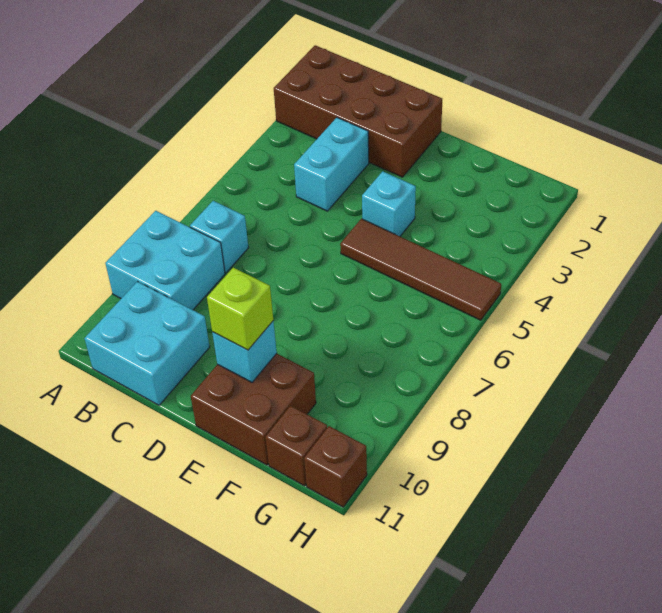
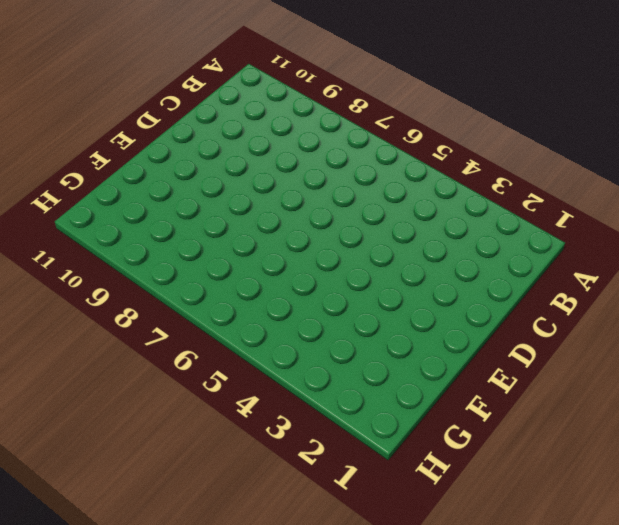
none -> brown 2x4 brick [274,45,442,177]
none -> cyan 2x2 brick [105,211,225,310]
none -> cyan 1x1 brick [190,201,249,273]

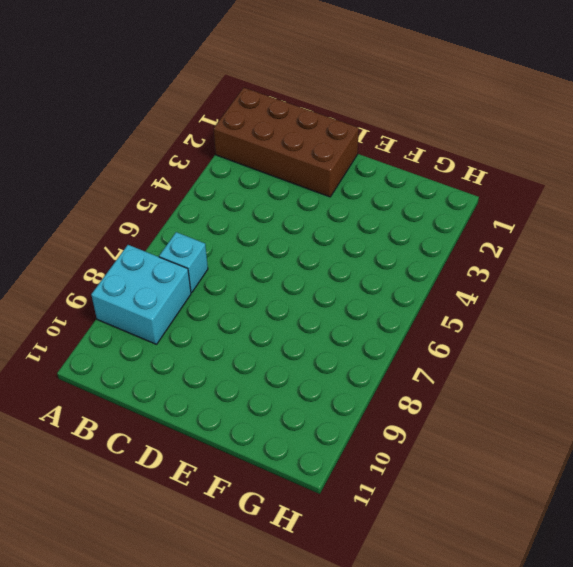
none -> cyan 2x2 brick [85,282,210,405]
none -> cyan 1x2 brick [294,118,369,211]
none -> cyan 1x1 brick [362,171,416,236]

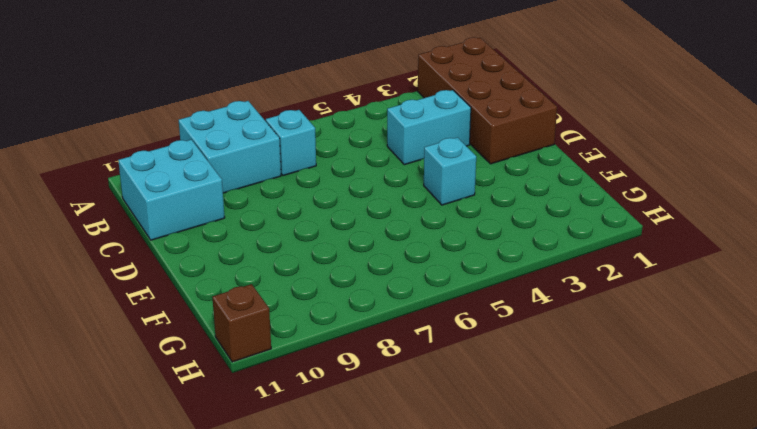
none -> brown 1x4 tile [340,219,501,320]
none -> brown 2x2 brick [191,354,316,465]
none -> brown 1x1 brick [266,406,327,486]

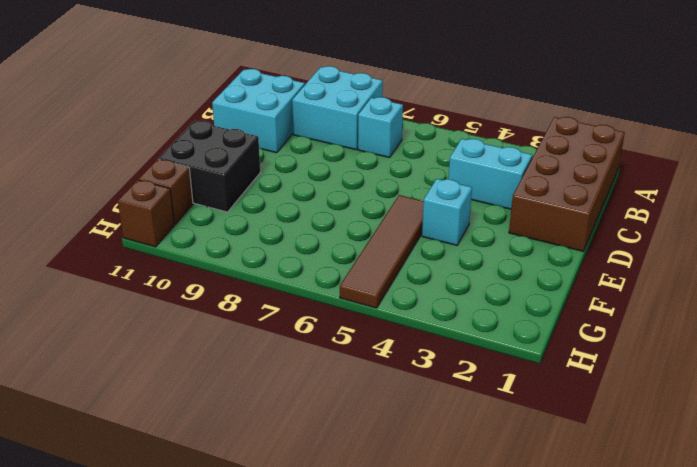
black 2x2 brick [158,121,260,212] -> brown 2x2 brick [191,354,316,465]
none -> cyan 1x1 brick [212,321,277,382]
none -> lime 1x1 brick [207,268,273,350]

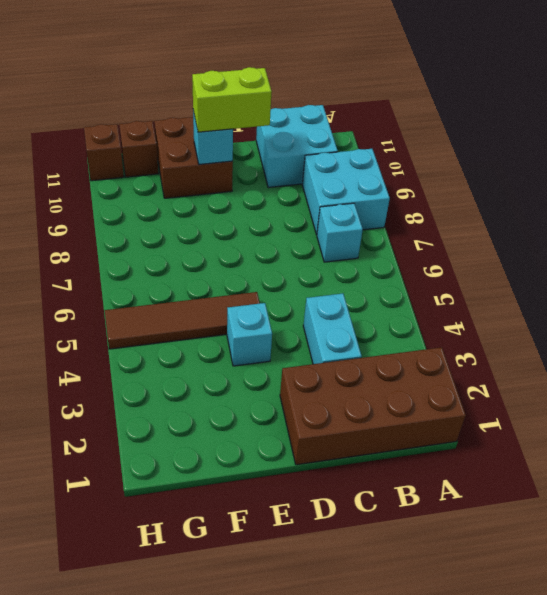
lime 1x2 brick [192,67,272,132] -> lime 1x1 brick [207,268,273,350]

